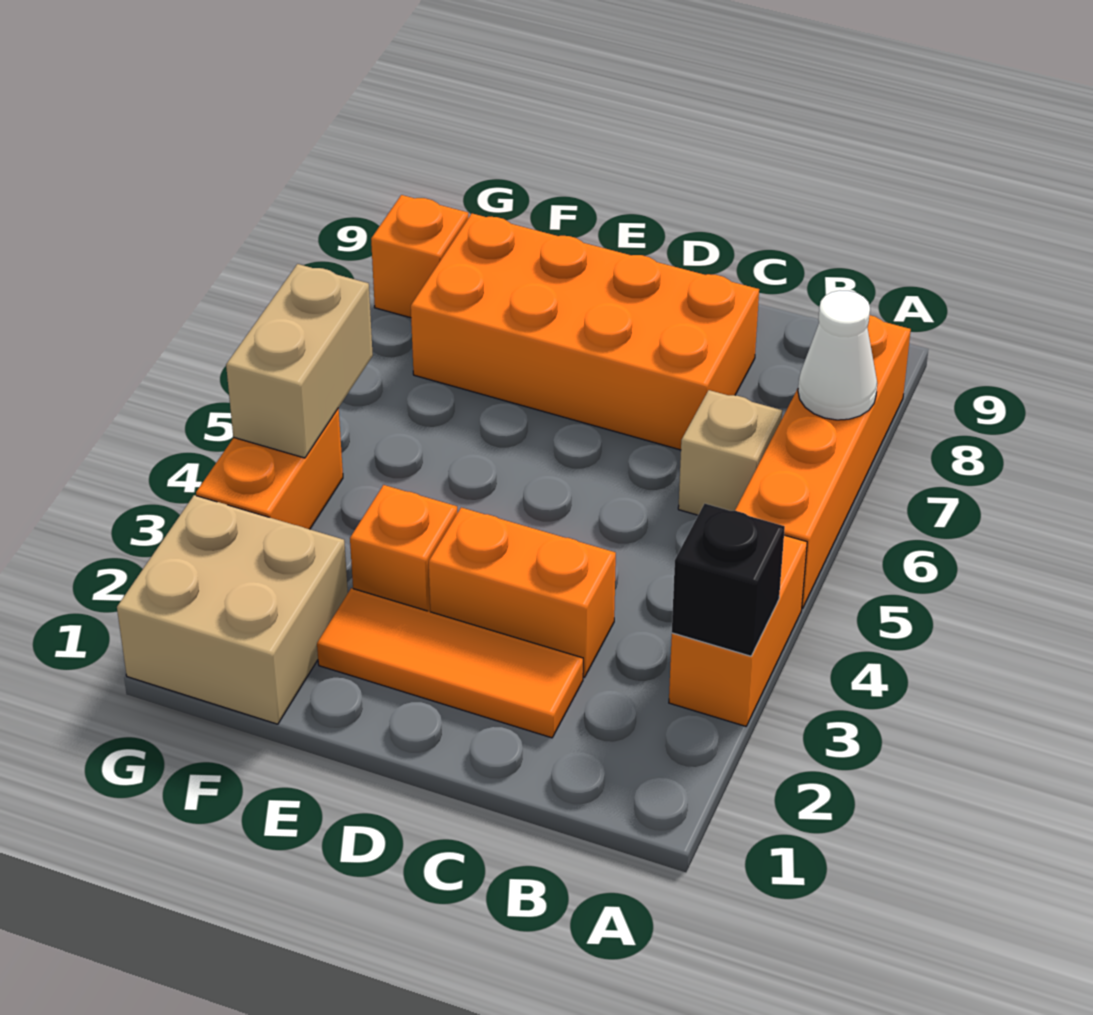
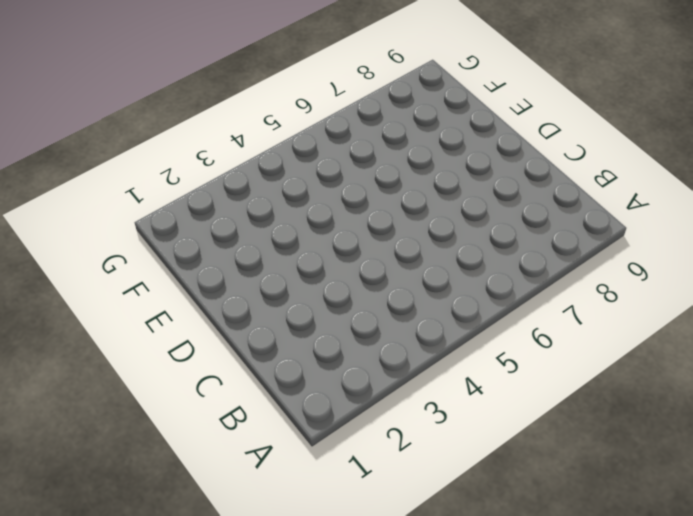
none -> orange 1x2 brick [669,535,807,726]
none -> orange 1x4 brick [735,315,911,609]
none -> tan 1x1 brick [678,390,782,515]

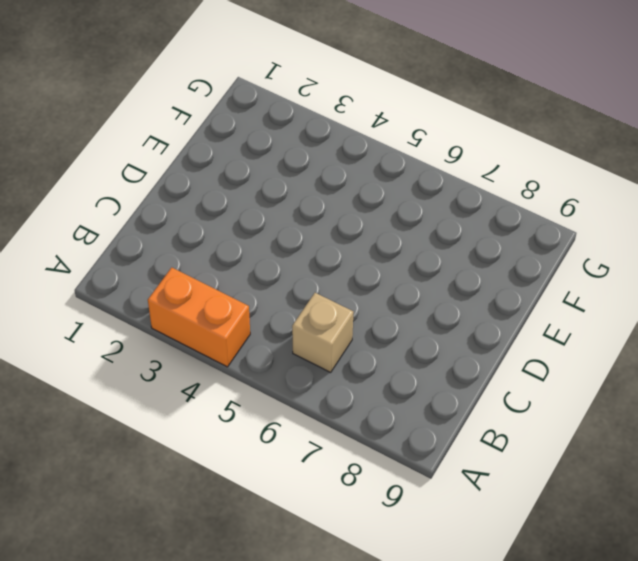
none -> orange 1x4 brick [735,315,911,609]
none -> orange 1x3 tile [317,588,583,738]
none -> orange 1x2 brick [429,507,616,677]

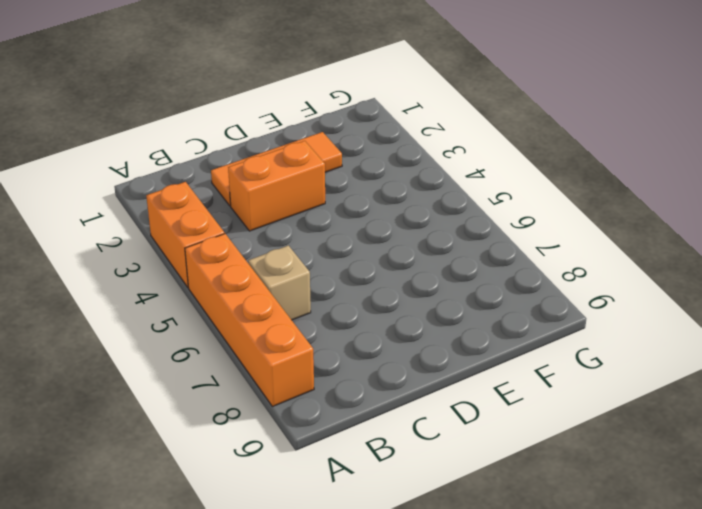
none -> orange 2x4 brick [411,214,759,450]
none -> orange 1x1 brick [350,485,457,612]
none -> tan 2x2 brick [117,495,348,724]

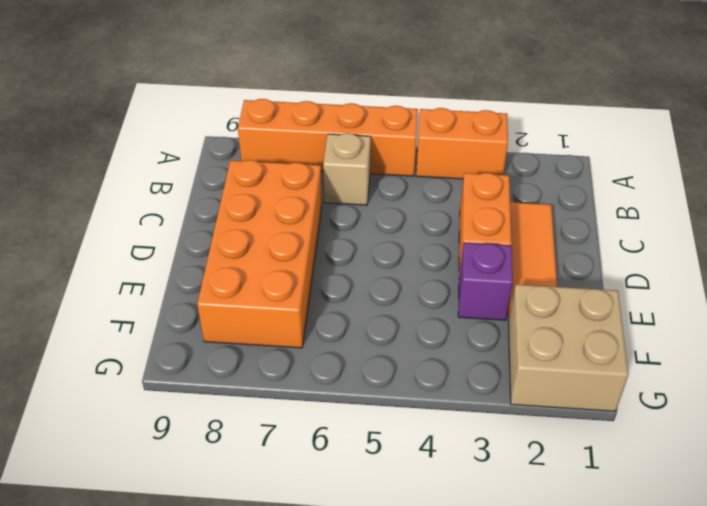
purple 1x1 brick [458,243,513,320] -> orange 1x1 brick [350,485,457,612]
none -> orange 1x2 brick [196,409,343,529]
none -> orange 1x1 brick [371,195,468,318]
none -> black 1x1 brick [672,504,785,656]

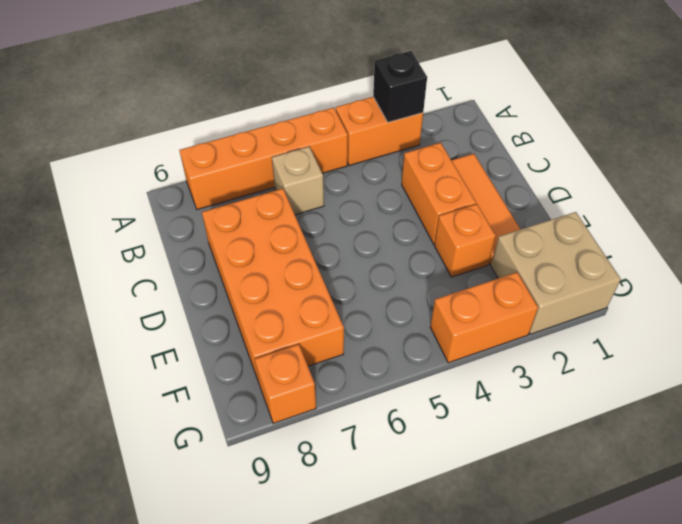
none -> white 1x1 cone [798,291,877,420]
none -> tan 1x2 brick [226,264,373,458]

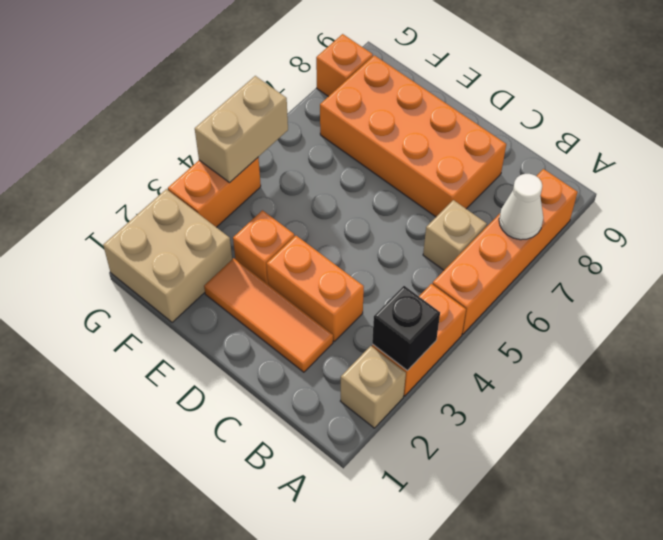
tan 1x1 brick [341,346,406,428] -> none

